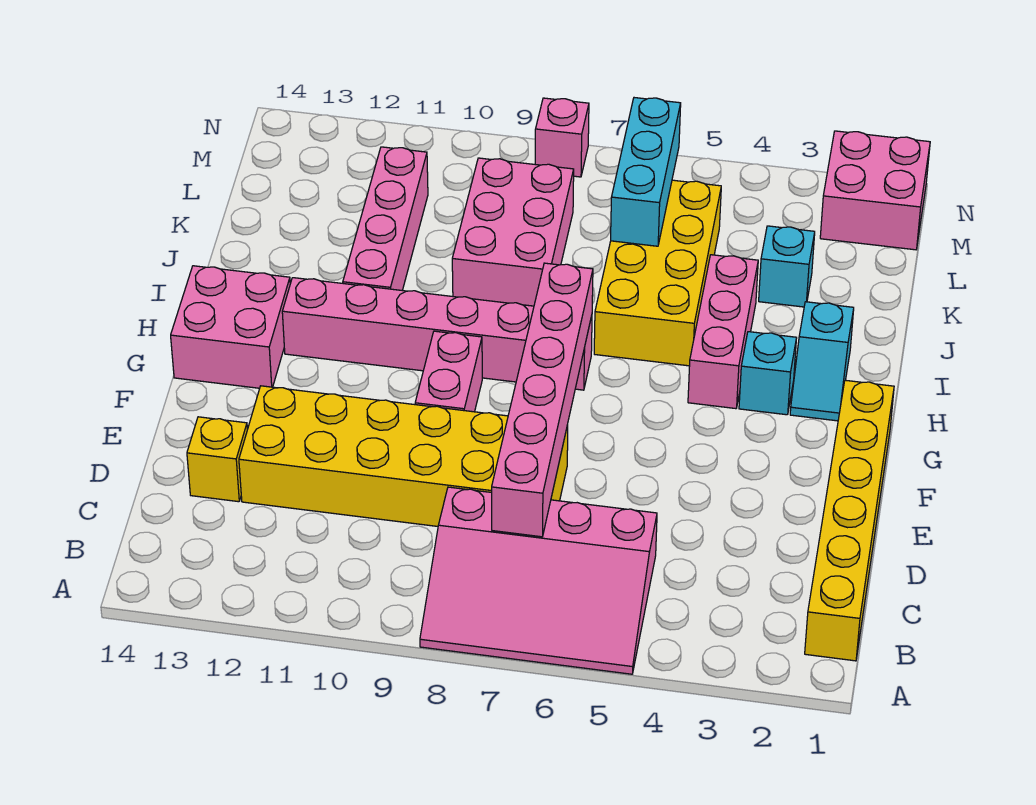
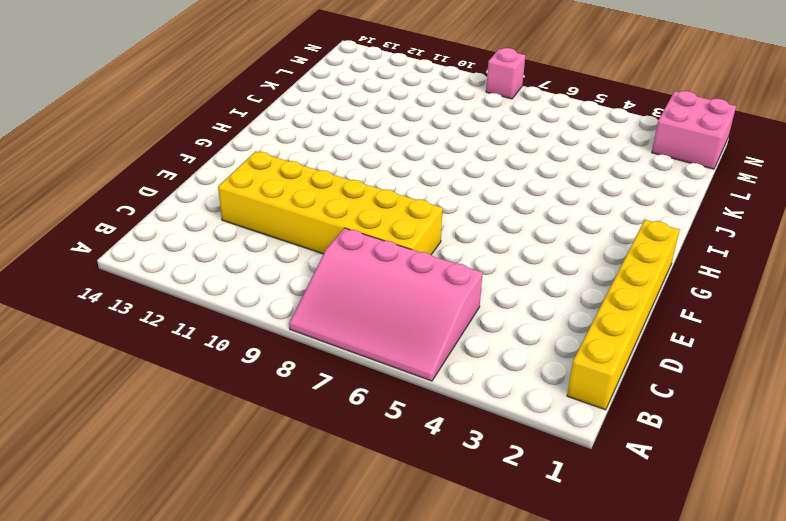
none -> yellow 1x1 brick [187,417,247,502]
none -> pink 1x2 brick [415,331,482,412]
none -> pink 2x2 brick [171,266,290,388]

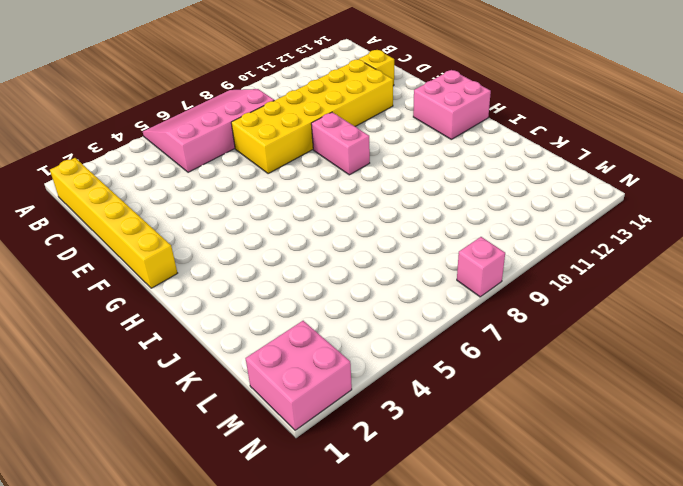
none -> cyan 1x2 slope [790,302,854,421]
none -> cyan 1x1 brick [739,332,796,415]
none -> pink 1x3 brick [688,255,758,409]

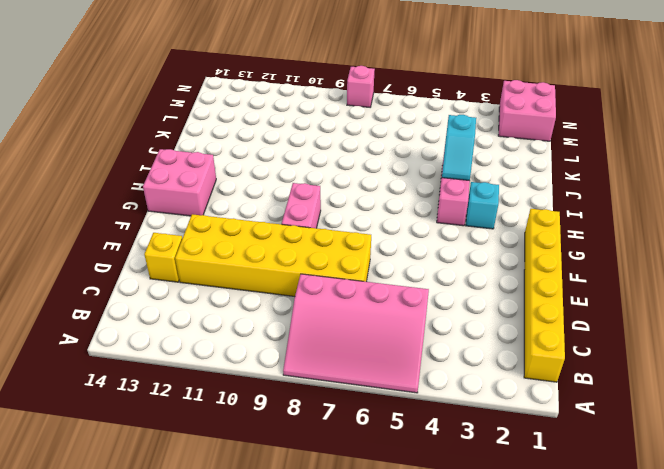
cyan 1x2 slope [442,115,476,181] -> cyan 1x2 slope moved to [790,302,854,421]
none -> pink 1x6 brick [282,278,592,390]
none -> yellow 2x4 brick [594,180,721,366]
none -> pink 1x4 brick [343,147,428,290]

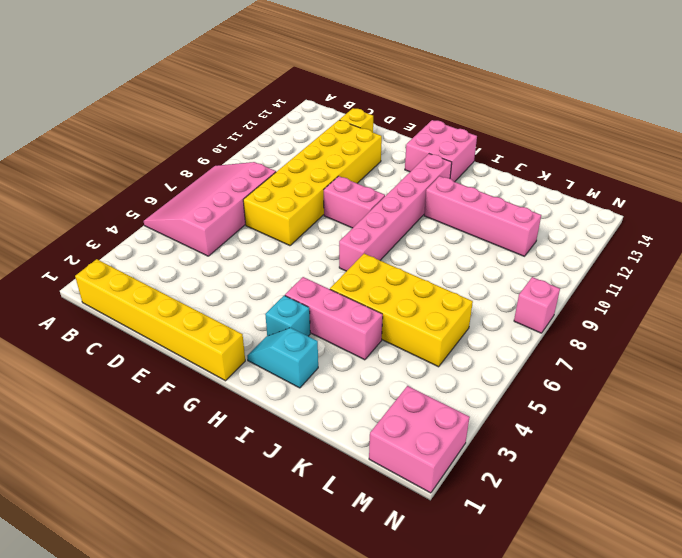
none -> pink 2x3 brick [452,158,574,306]
none -> cyan 1x1 brick [759,226,815,307]
none -> pink 1x6 brick [492,263,593,537]

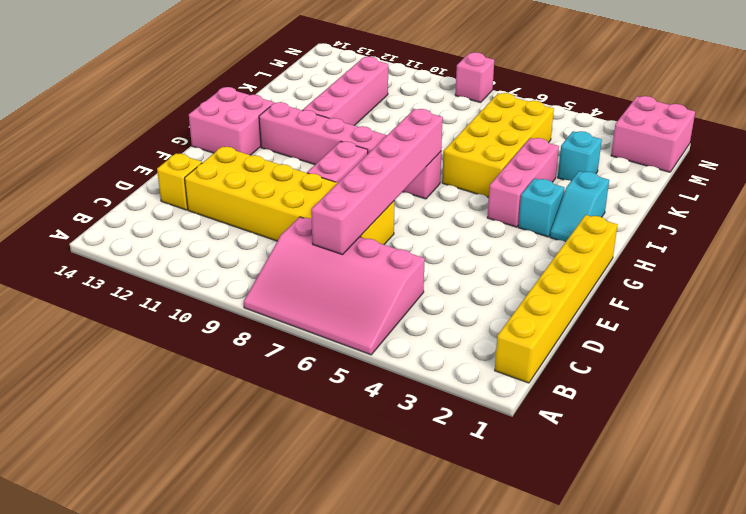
none -> pink 2x3 brick [452,158,574,306]
none -> cyan 1x3 brick [611,98,681,246]

